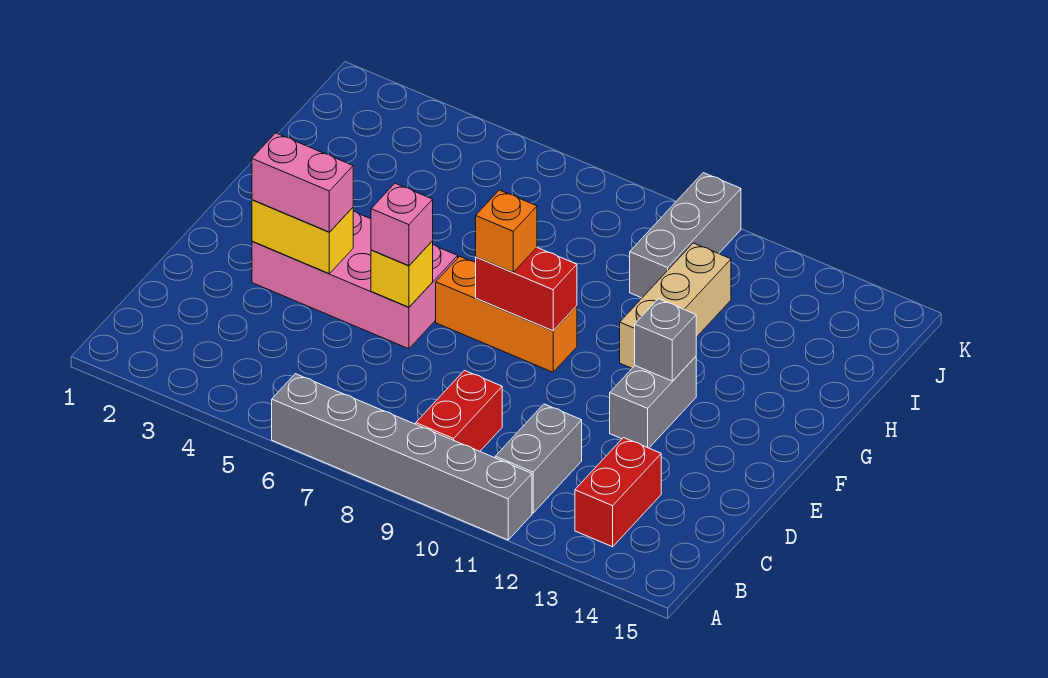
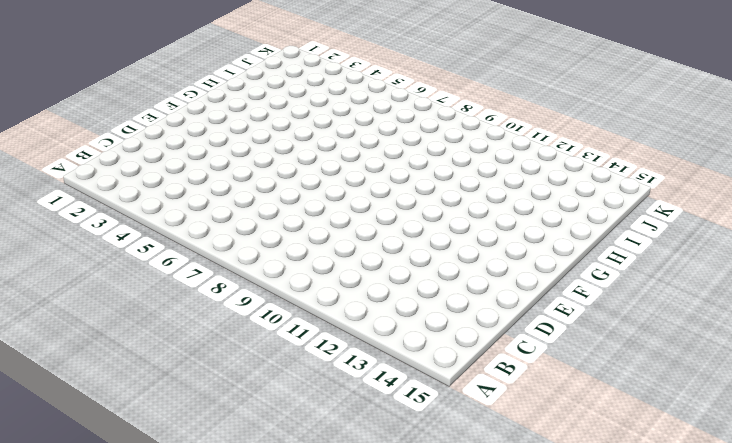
none -> grey 1x6 brick [272,374,532,540]
none -> red 1x2 brick [416,371,502,451]
none -> grey 1x2 brick [495,404,582,513]

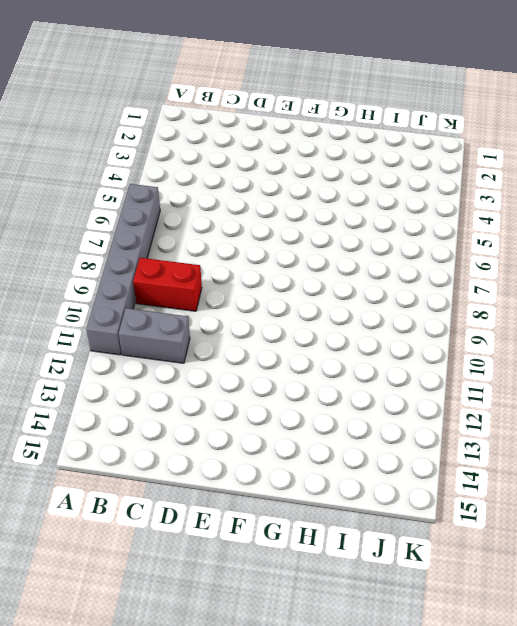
none -> red 1x2 brick [575,438,661,547]
none -> pink 2x4 brick [252,211,458,349]
none -> grey 1x2 brick [610,356,696,448]

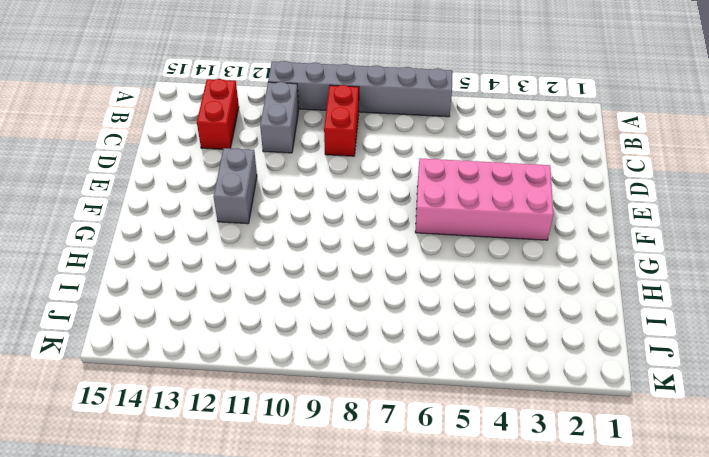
none -> orange 1x3 brick [436,256,577,372]
none -> tan 1x3 brick [620,243,731,368]
none -> grey 1x3 brick [630,173,741,298]

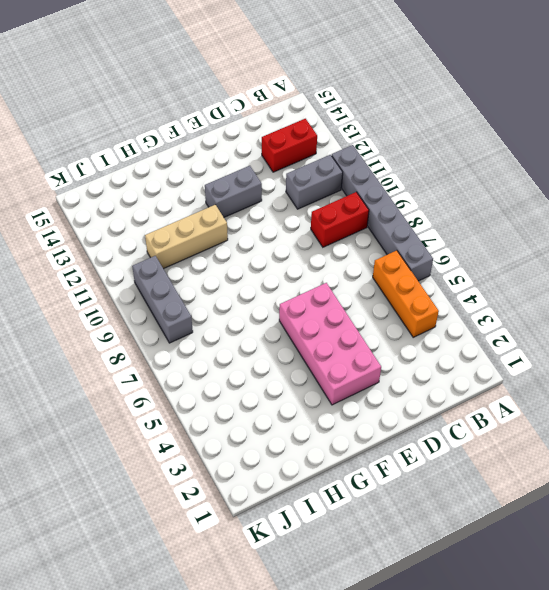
orange 1x3 brick [373,250,439,337] -> orange 1x3 brick moved to [436,256,577,372]
grey 1x3 brick [132,256,193,343] -> grey 1x3 brick turned to [630,173,741,298]
none -> yellow 1x2 brick [252,200,353,273]
none -> yellow 1x1 brick [371,241,433,307]
none -> red 1x2 brick [476,248,577,331]

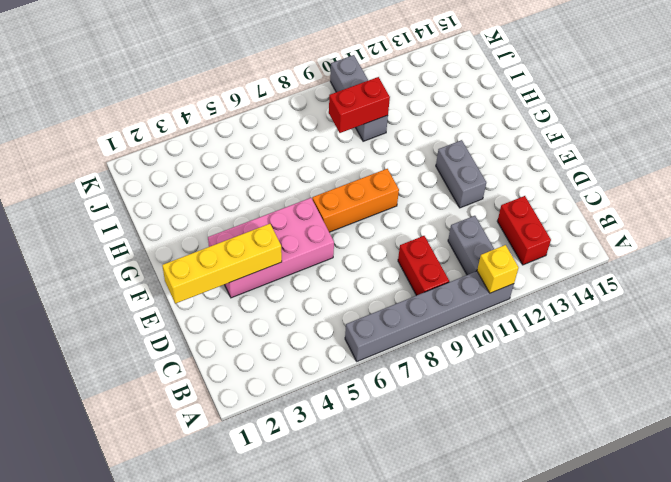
yellow 1x1 brick [477,245,519,293] -> yellow 1x1 brick moved to [371,241,433,307]
yellow 1x4 brick [162,224,282,304] -> yellow 1x2 brick [252,200,353,273]
red 1x2 brick [329,77,390,133] -> red 1x2 brick moved to [476,248,577,331]
none -> tan 1x3 brick [620,243,731,368]
none -> grey 1x1 brick [635,299,696,381]
none -> pink 1x2 brick [252,133,353,232]

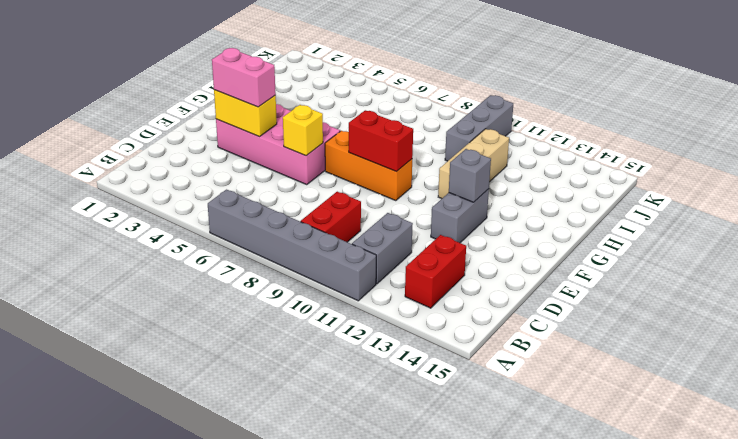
none -> pink 1x1 brick [371,183,433,266]
none -> orange 1x1 brick [476,190,537,272]

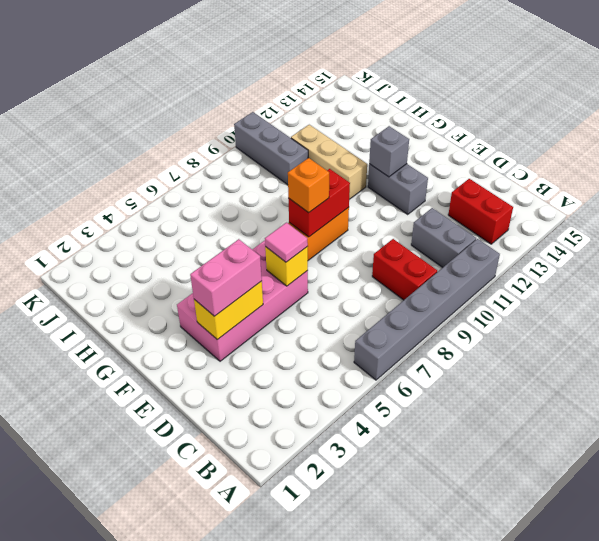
pink 1x1 tile [265,223,308,262] -> pink 1x1 brick [371,183,433,266]

